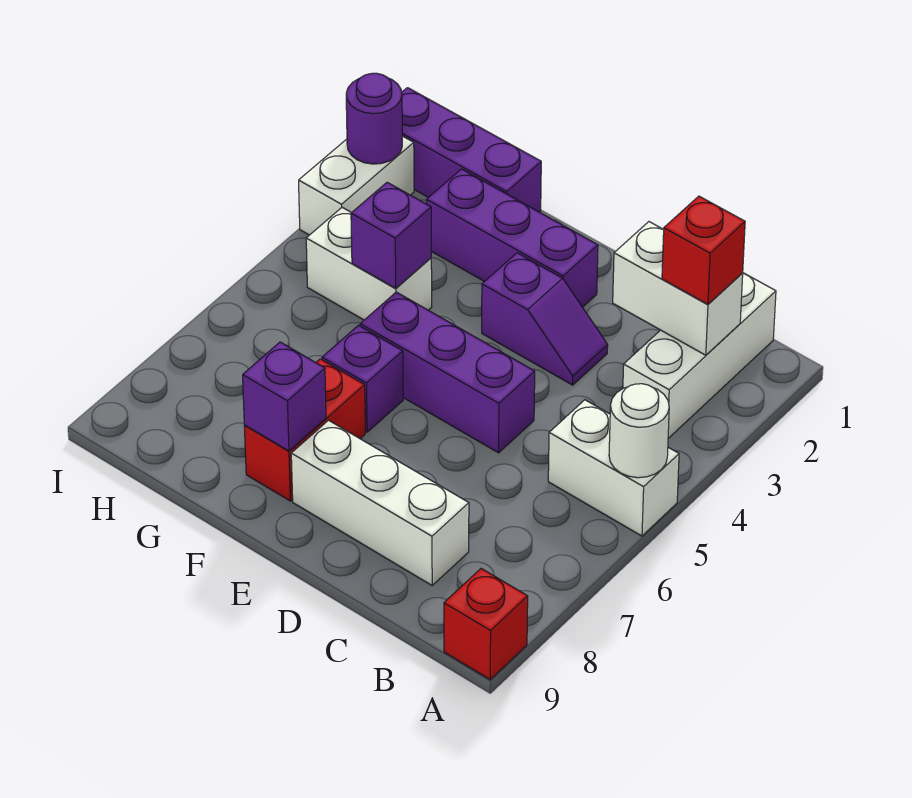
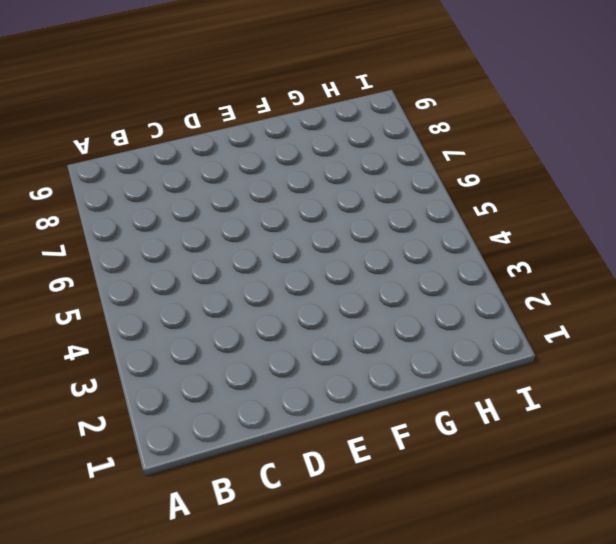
none -> white 1x2 brick [548,400,679,536]
none -> red 1x1 brick [444,569,528,679]
none -> white 1x3 brick [623,273,776,438]

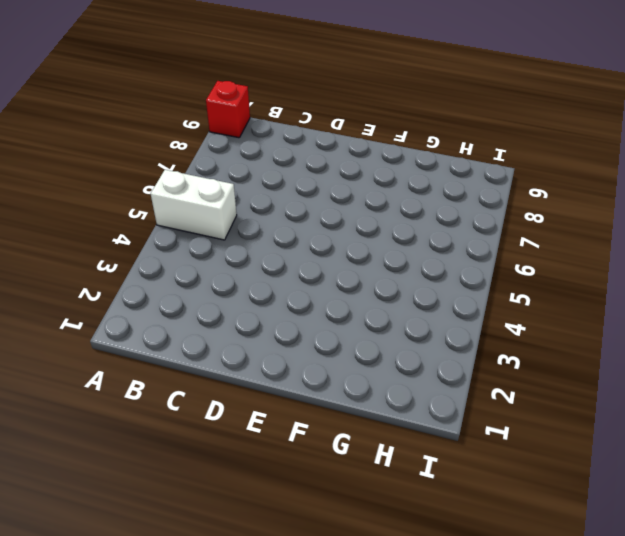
none -> white 1x3 brick [623,273,776,438]
none -> white 1x3 brick [291,420,469,585]
none -> purple 1x2 slope [482,253,608,385]

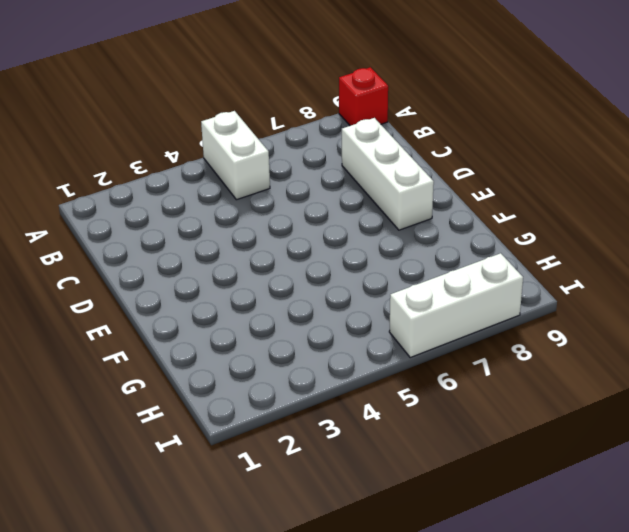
white 1x3 brick [389,253,523,357] -> white 1x3 brick moved to [623,273,776,438]
none -> purple 1x2 slope [482,253,608,385]
none -> purple 1x3 brick [360,292,535,453]
none -> purple 1x3 brick [427,169,598,307]

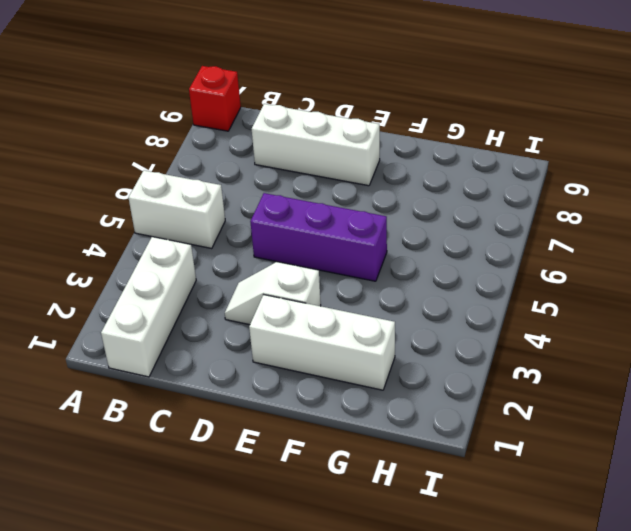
white 1x2 slope [225,262,321,325] -> purple 1x2 slope [482,253,608,385]
white 1x3 brick [249,295,395,390] -> purple 1x3 brick [427,169,598,307]
none -> purple 1x1 brick [322,325,403,432]
none -> red 1x2 brick [244,359,365,501]
none -> purple 1x3 brick [402,88,541,212]

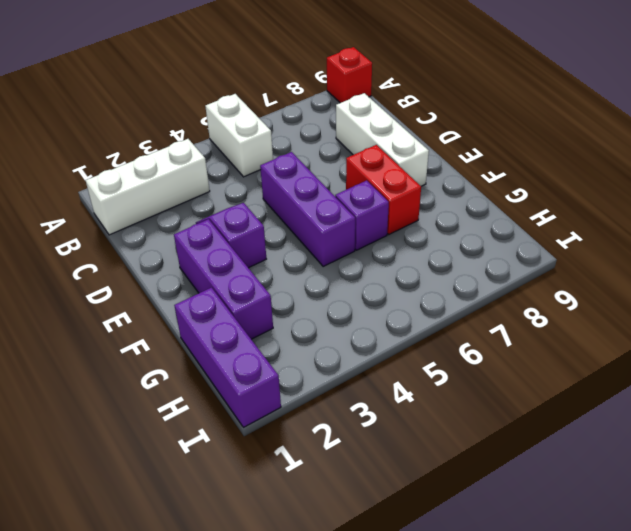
red 1x2 brick [346,145,421,234] -> red 1x2 brick turned to [244,359,365,501]
none -> white 1x2 brick [306,208,432,320]
none -> white 1x2 brick [299,136,414,235]
none -> white 1x1 round brick [609,384,669,478]

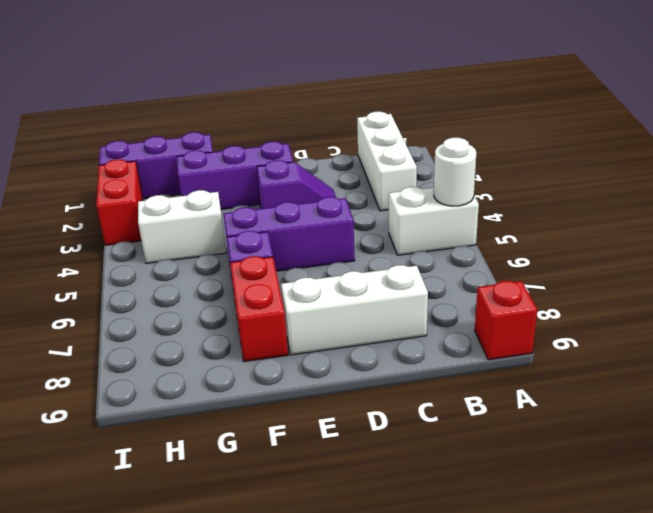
red 1x2 brick [96,159,143,245] -> white 1x2 brick [299,136,414,235]
none -> white 1x2 brick [613,222,743,355]
none -> purple 1x1 brick [243,342,326,451]
none -> purple 1x1 brick [351,182,431,288]

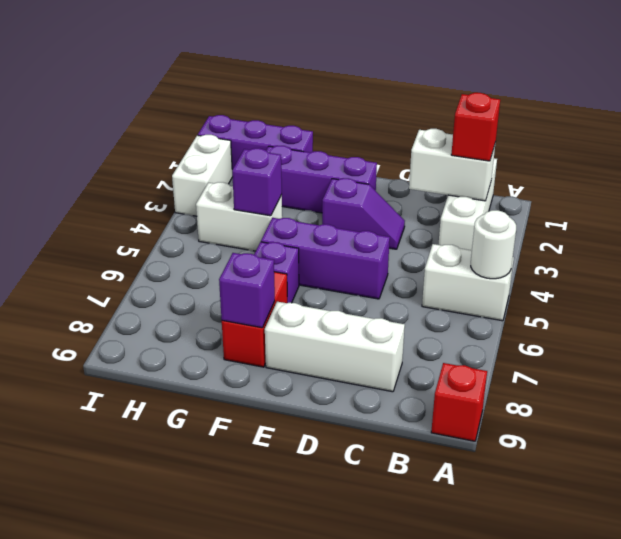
none -> purple 1x1 round brick [346,73,402,164]

